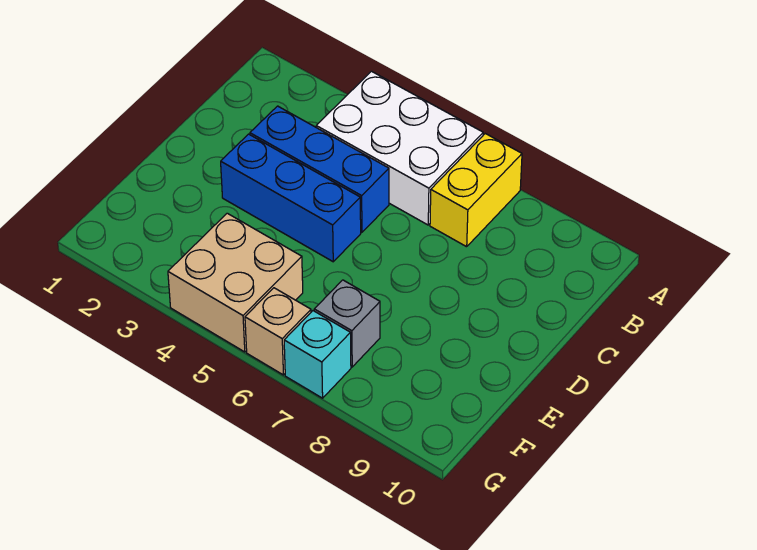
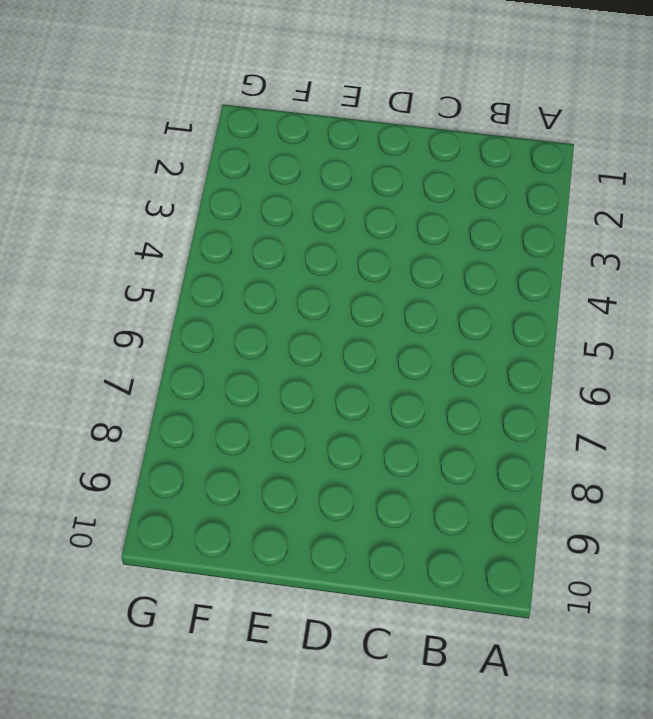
none -> white 2x3 brick [316,71,483,225]
none -> yellow 1x2 brick [430,134,522,247]

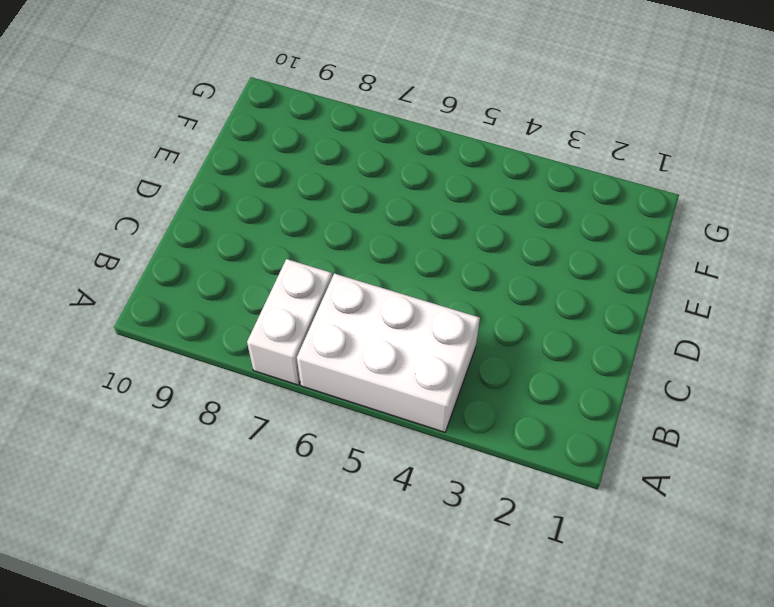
white 1x2 brick [247,259,332,385] -> yellow 1x2 brick [430,134,522,247]
none -> blue 1x3 brick [250,106,389,232]
none -> blue 1x3 brick [221,134,361,262]

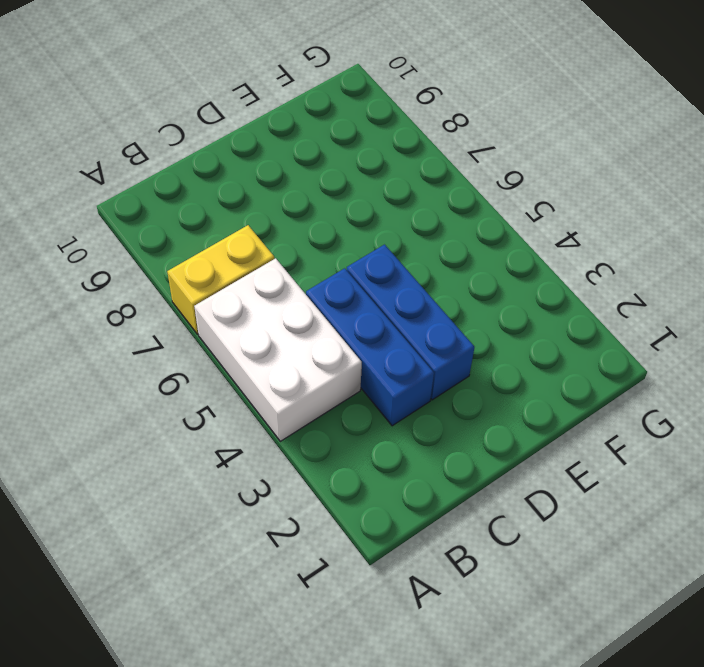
none -> tan 2x2 brick [168,213,303,352]
none -> grey 1x1 brick [314,280,380,367]

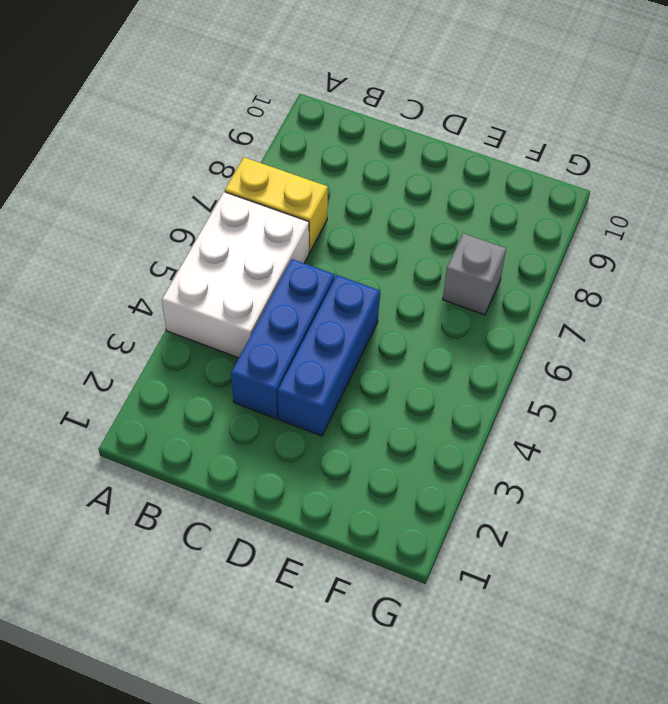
none -> tan 2x2 brick [168,213,303,352]
none -> tan 1x1 brick [245,288,311,375]

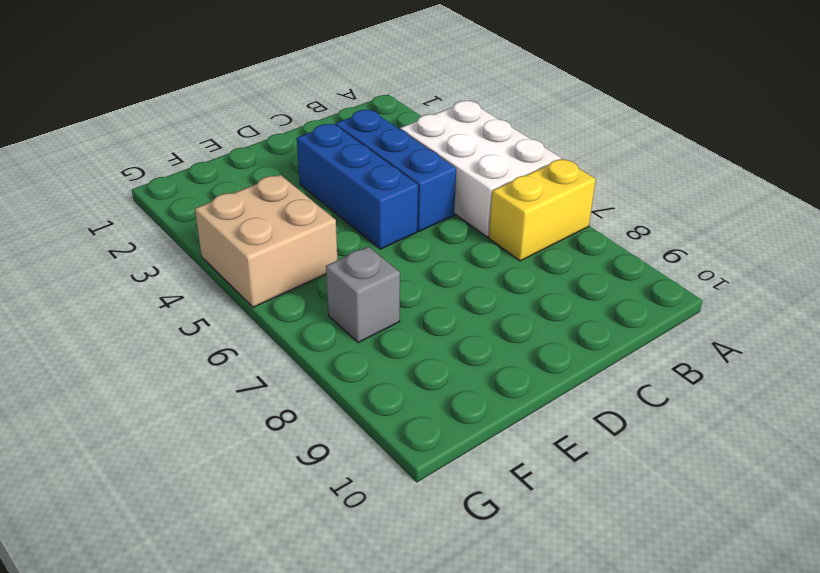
none -> tan 1x1 brick [245,288,311,375]
none -> cyan 1x1 brick [284,311,351,398]

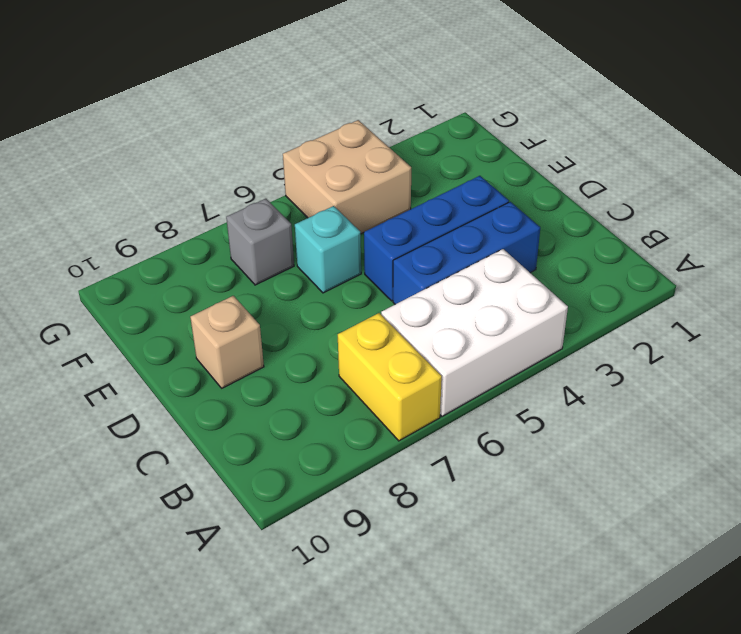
tan 1x1 brick [190,296,264,388] -> tan 1x1 brick moved to [245,288,311,375]
cyan 1x1 brick [295,206,361,293] -> cyan 1x1 brick moved to [284,311,351,398]

